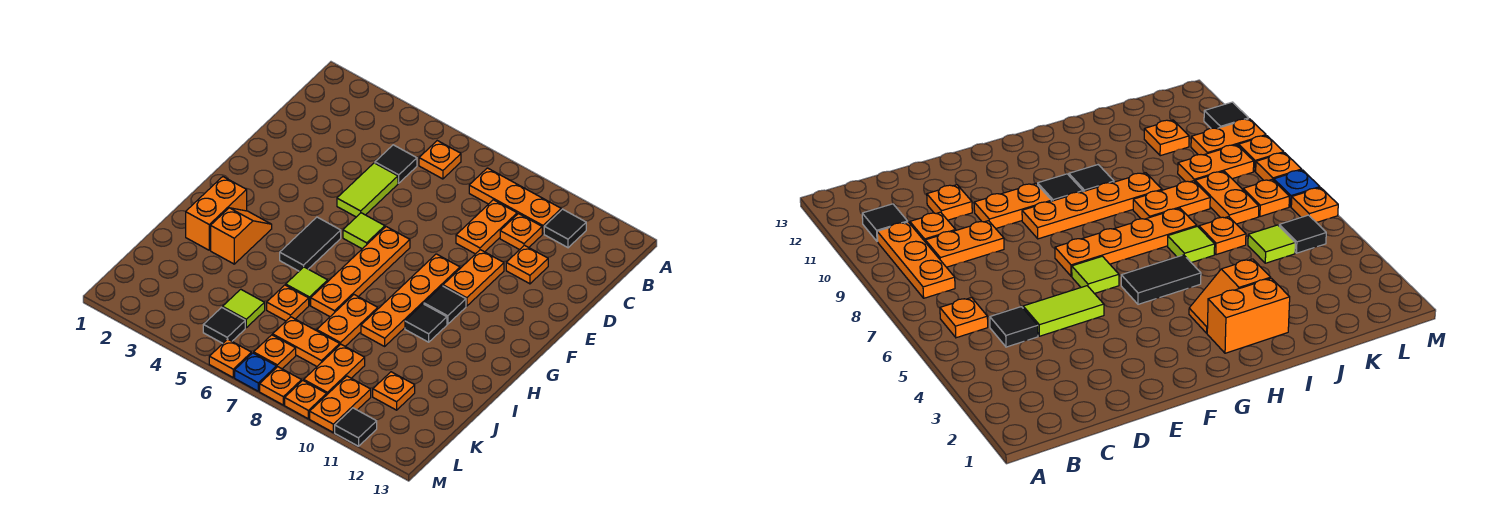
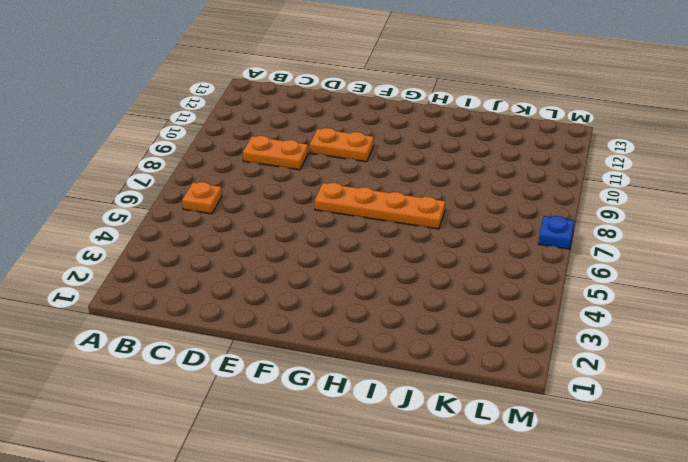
none -> orange 1x3 plate [469,168,561,234]
none -> black 1x1 tile [544,209,586,248]
none -> black 1x1 tile [375,145,417,183]
none -> orange 1x1 plate [500,214,542,250]

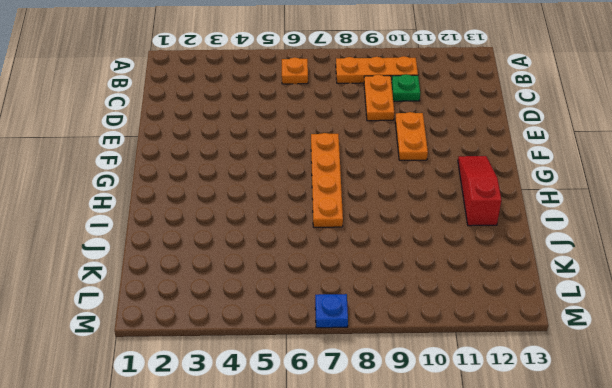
green 1x1 plate [391,74,420,101] -> orange 1x1 plate [500,214,542,250]
red 1x3 slope [458,156,501,226] -> none
none -> black 1x1 tile [544,209,586,248]
none -> black 1x1 tile [375,145,417,183]
none -> lime 1x2 tile [337,163,398,217]
none -> orange 1x1 plate [506,245,548,284]

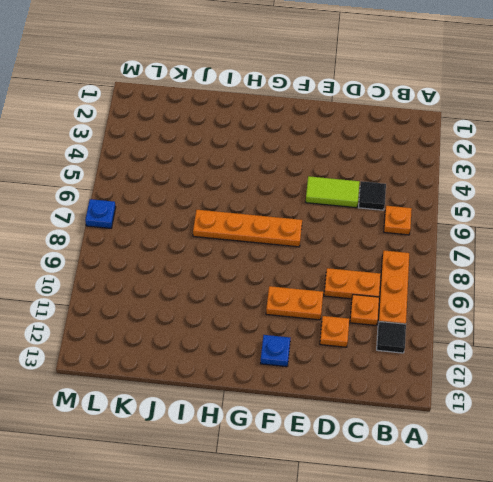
blue 1x1 plate [260,335,290,367] -> none
none -> lime 1x1 tile [343,213,385,249]
none -> orange 1x4 plate [361,254,460,346]
none -> black 1x2 tile [280,217,341,271]
none -> black 1x1 tile [424,286,466,324]

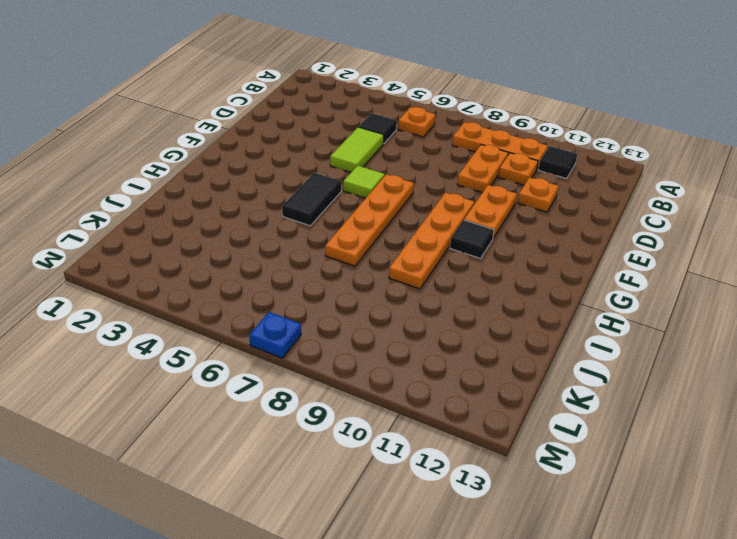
none -> orange 1x2 brick [186,177,247,250]
none -> orange 1x2 slope [211,208,272,264]
none -> black 1x1 tile [405,304,447,342]
none -> lime 1x1 tile [286,267,328,305]

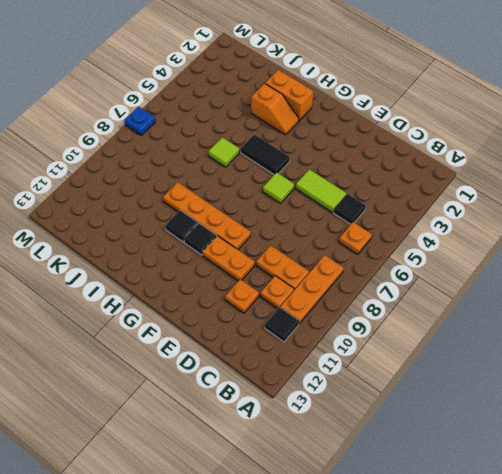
none -> orange 1x4 plate [311,227,410,317]
none -> orange 1x2 plate [317,295,378,346]
none -> orange 1x1 plate [267,285,309,321]
none -> lime 1x1 tile [223,289,265,328]

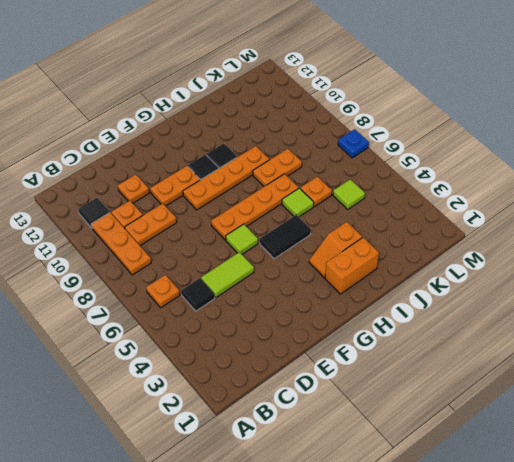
none -> orange 1x2 plate [273,317,340,366]
none -> orange 1x2 plate [304,345,365,394]
none -> orange 1x1 plate [373,372,415,410]
none -> black 1x1 tile [203,307,245,343]

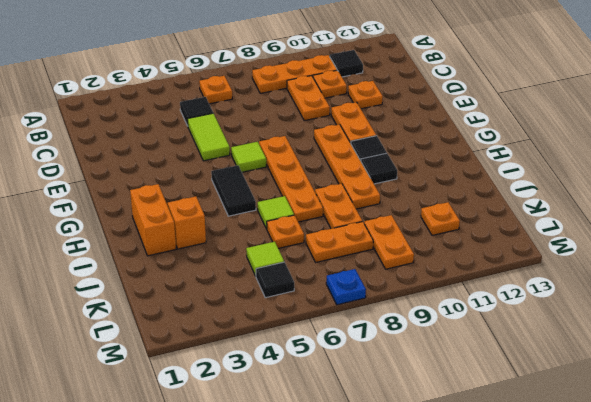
none -> orange 1x1 plate [254,335,296,369]
none -> orange 1x2 plate [310,376,371,432]
none -> orange 1x1 plate [209,339,251,377]
none -> orange 1x1 plate [260,367,302,405]

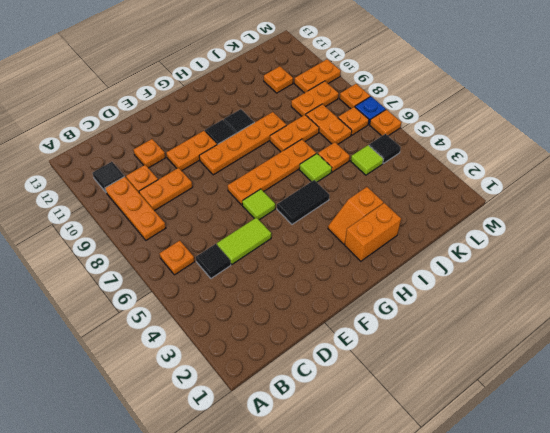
none -> orange 1x1 plate [285,381,327,419]
none -> black 1x1 tile [335,408,377,446]

